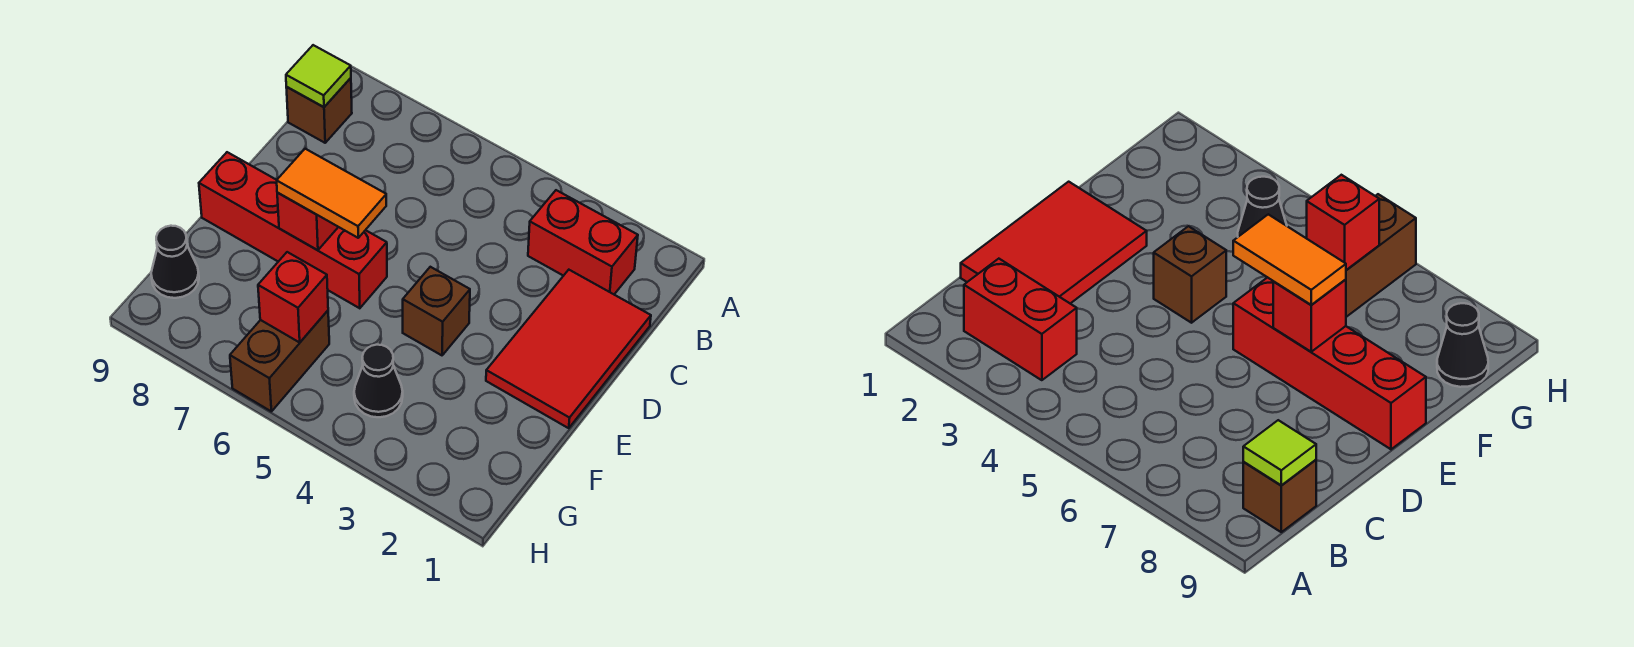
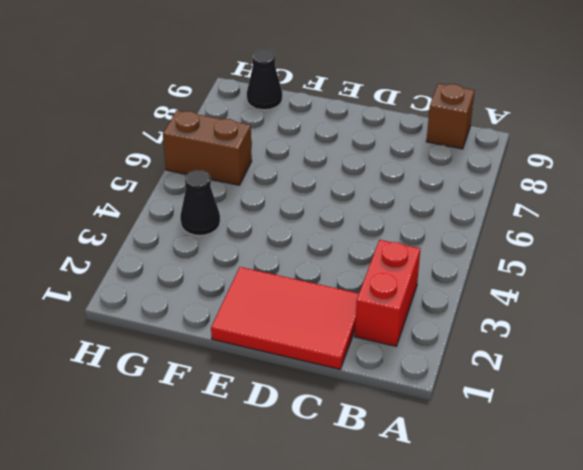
none -> brown 1x1 brick [403,267,470,355]
none -> red 1x4 brick [199,152,387,308]
none -> lime 1x1 tile [286,45,351,107]

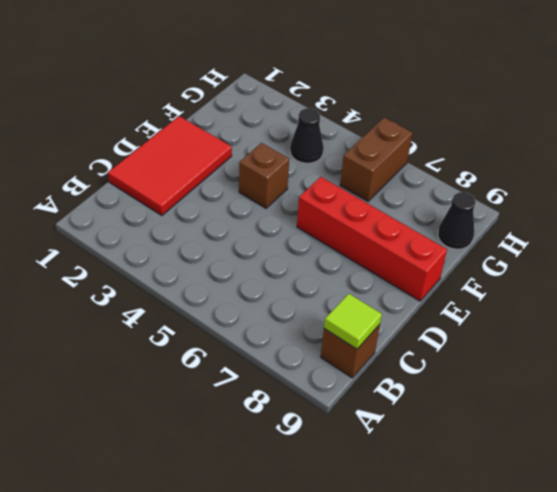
none -> red 1x2 brick [528,190,638,294]
none -> red 1x1 brick [277,193,338,250]
none -> red 1x1 brick [258,252,328,342]

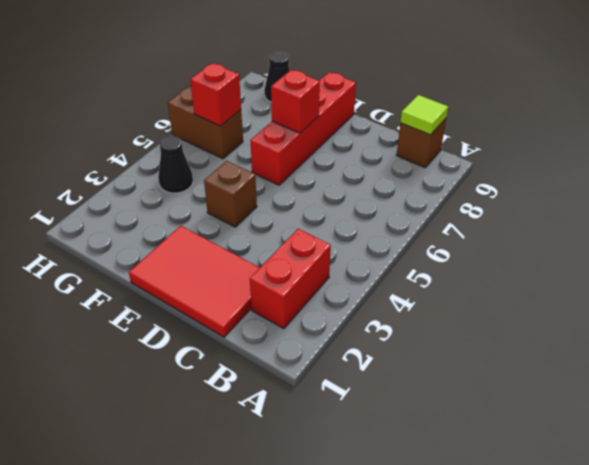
none -> orange 1x2 tile [277,149,386,238]

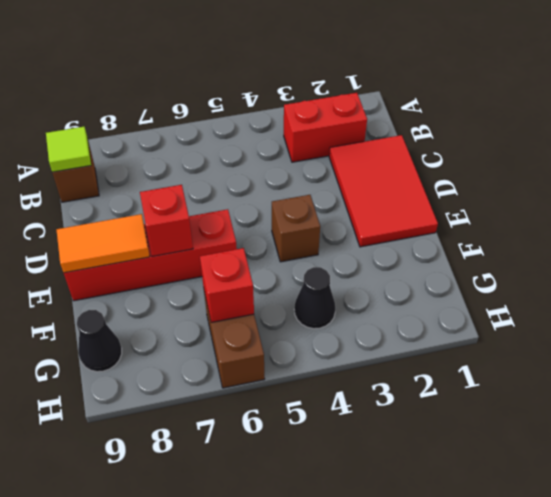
orange 1x2 tile [56,214,150,273] -> orange 1x2 tile moved to [277,149,386,238]

